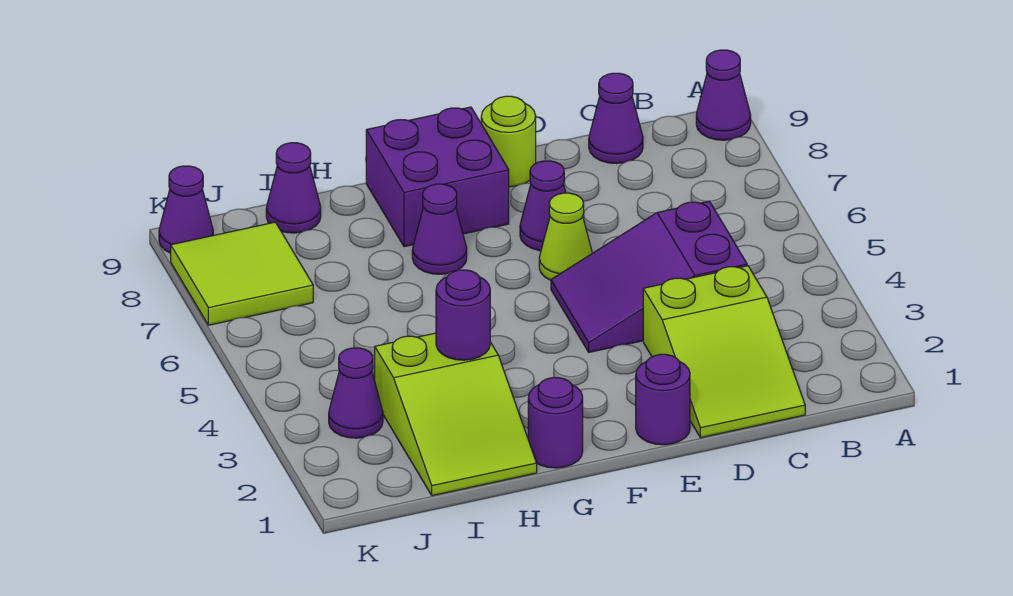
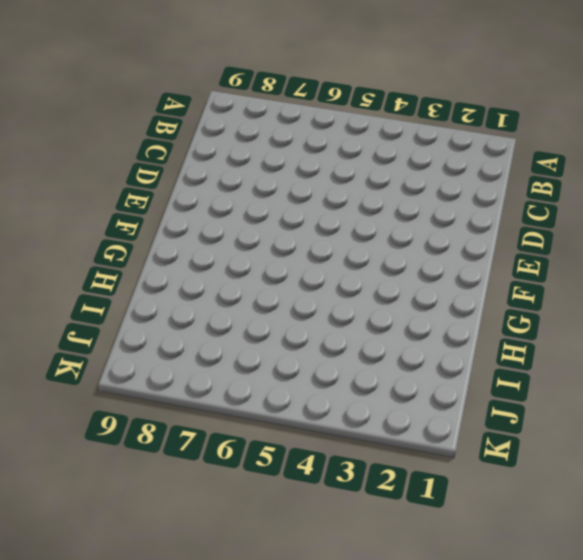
none -> purple 1x1 cone [696,50,751,140]
none -> lime 2x3 slope [643,266,805,438]
none -> purple 2x3 slope [551,201,747,352]

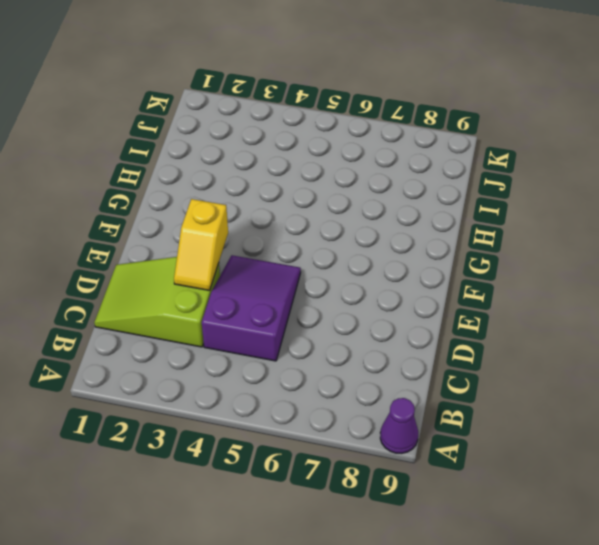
yellow 1x2 slope [174,199,228,290] -> none
none -> purple 1x1 cone [589,73,643,164]
none -> purple 1x1 round brick [636,354,690,445]
none -> lime 1x1 cone [539,193,592,280]

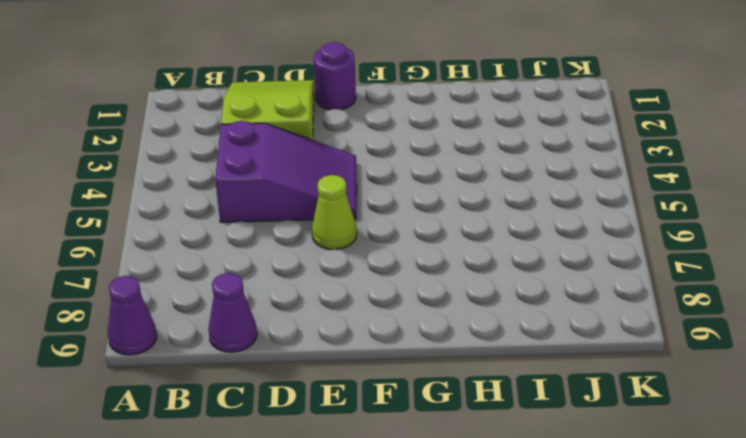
none -> purple 1x1 cone [520,161,566,251]
none -> lime 1x1 round brick [481,96,536,187]
none -> purple 2x2 brick [366,107,509,247]

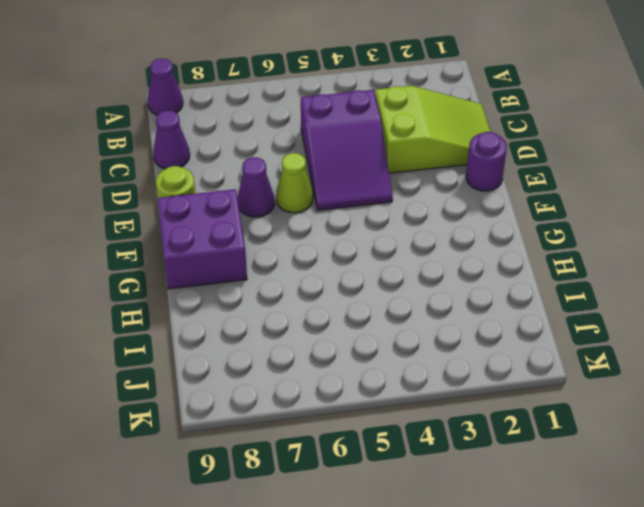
none -> purple 1x1 round brick [528,378,583,468]
none -> purple 1x1 cone [412,184,467,274]
none -> lime 2x3 slope [375,333,537,496]

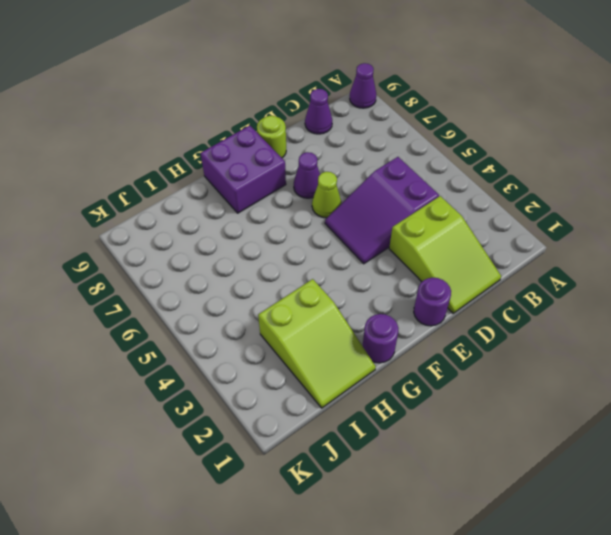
none -> purple 1x1 cone [412,184,467,274]
none -> purple 1x1 cone [266,143,321,233]
none -> purple 1x1 cone [329,348,383,438]

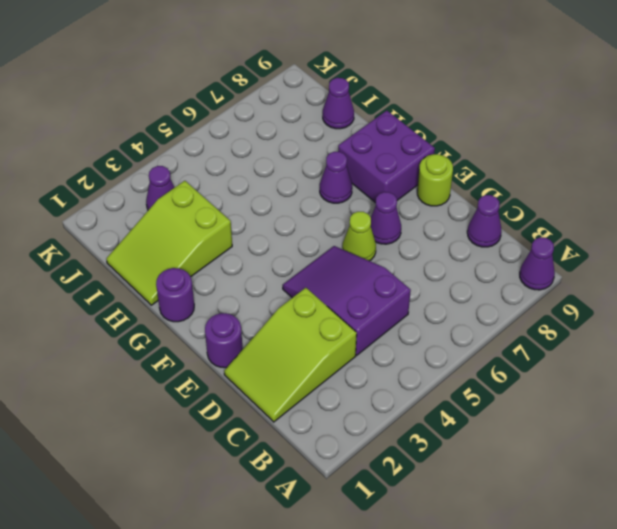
none -> lime 2x2 tile [171,222,313,325]
none -> purple 1x1 cone [159,166,213,253]
none -> purple 1x1 round brick [436,270,490,360]

